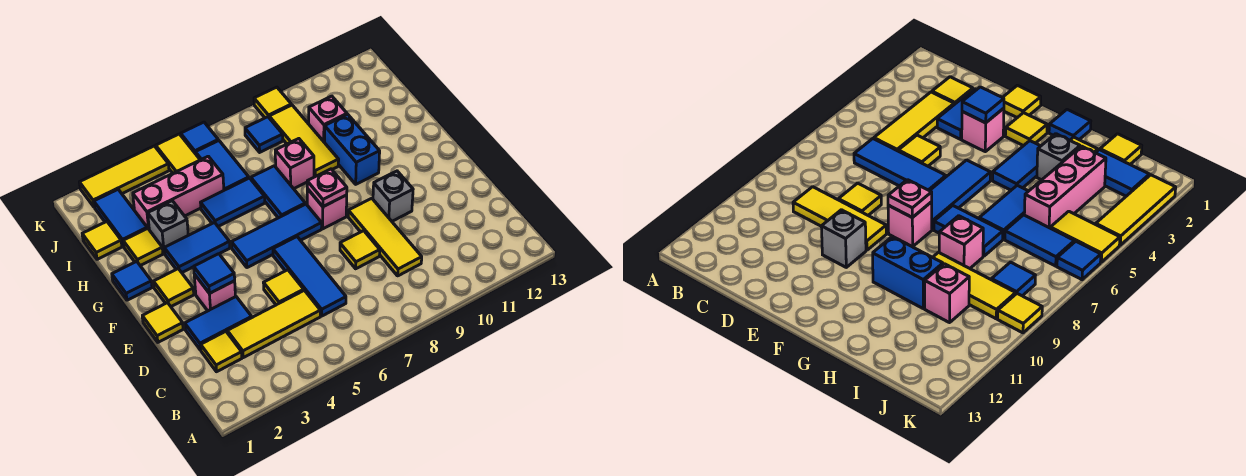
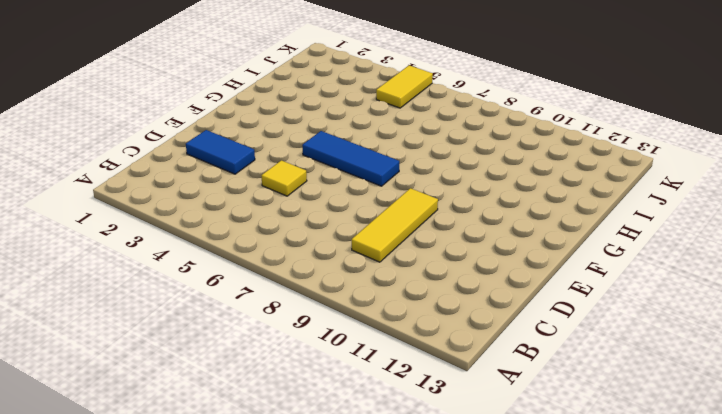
none -> yellow 1x1 tile [201,331,242,372]
none -> yellow 1x3 tile [227,290,320,358]
none -> blue 1x3 tile [273,237,346,316]
none -> yellow 1x1 tile [340,231,380,269]

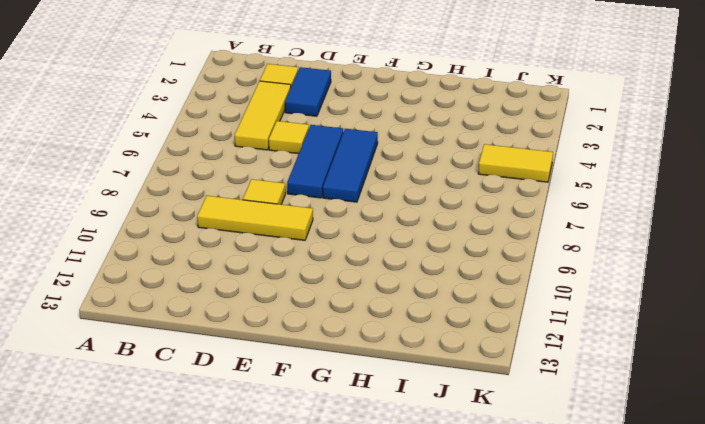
blue 1x3 tile [287,125,343,198] -> blue 1x3 tile turned to [273,237,346,316]
none -> yellow 1x1 tile [142,303,183,342]
none -> pink 1x1 brick [194,274,235,311]
none -> grey 1x1 brick [373,171,413,221]
none -> yellow 1x1 tile [153,269,194,306]

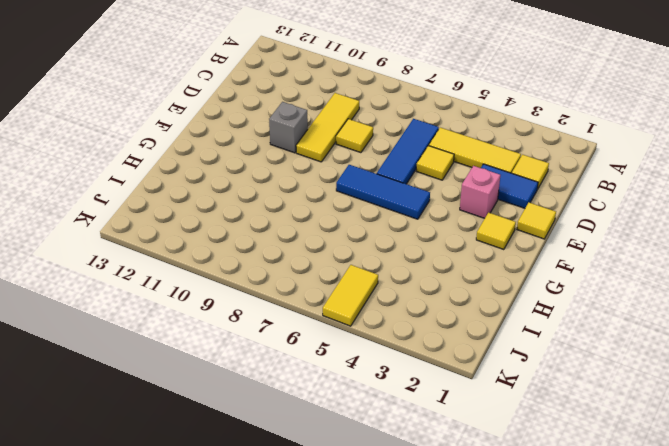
none -> pink 1x1 brick [307,189,347,229]
none -> blue 1x1 tile [112,261,152,300]
none -> blue 1x2 tile [164,223,230,272]
none -> blue 1x2 tile [251,166,305,218]

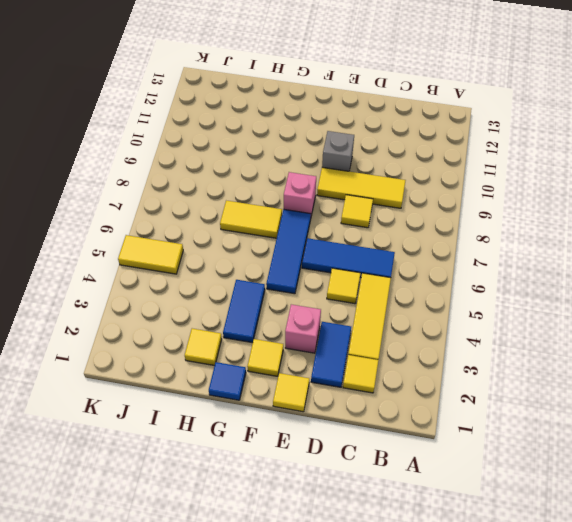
yellow 1x2 tile [220,201,282,238] -> blue 1x2 tile [251,166,305,218]
none -> blue 1x2 brick [325,114,380,184]
none -> grey 1x1 brick [148,201,188,253]
none -> blue 1x2 tile [201,178,265,226]
none -> pink 1x1 brick [275,139,314,189]

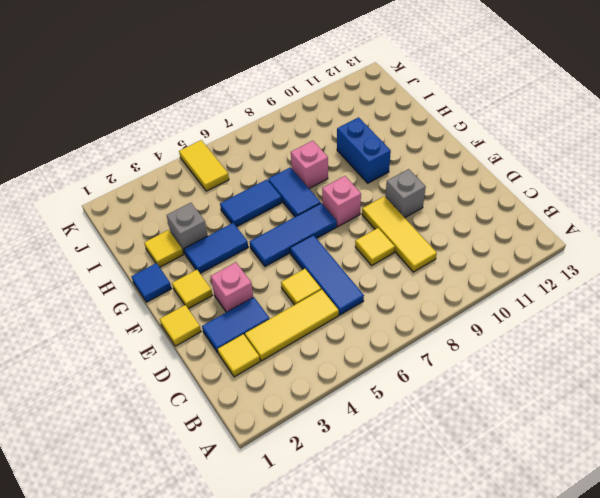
none -> yellow 1x3 tile [269,105,339,177]
none -> yellow 1x1 tile [82,222,122,259]
none -> blue 1x2 tile [94,190,147,246]
none -> pink 1x3 brick [133,156,224,229]

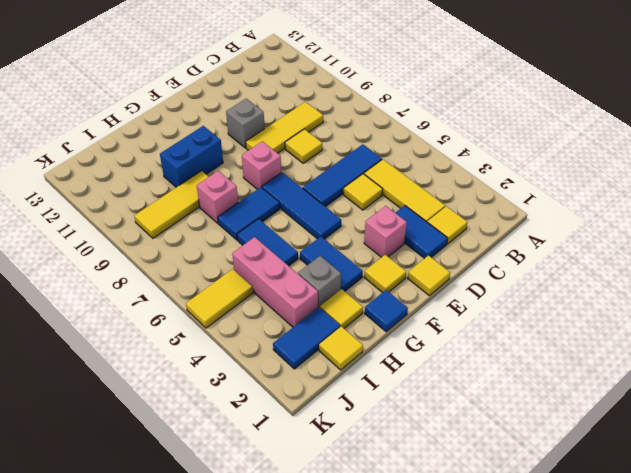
none -> blue 1x2 tile [195,140,249,190]
none -> pink 1x1 brick [309,96,347,143]
none -> blue 1x1 tile [245,117,283,152]
none -> yellow 1x3 tile [79,146,169,207]

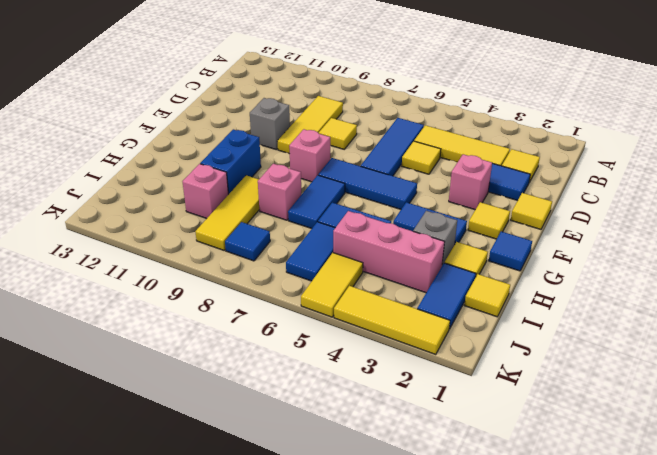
none -> blue 1x1 tile [181,122,218,154]
none -> yellow 1x1 tile [254,87,291,118]
none -> blue 1x1 tile [194,254,235,293]
none -> pink 1x1 plate [307,169,347,207]

